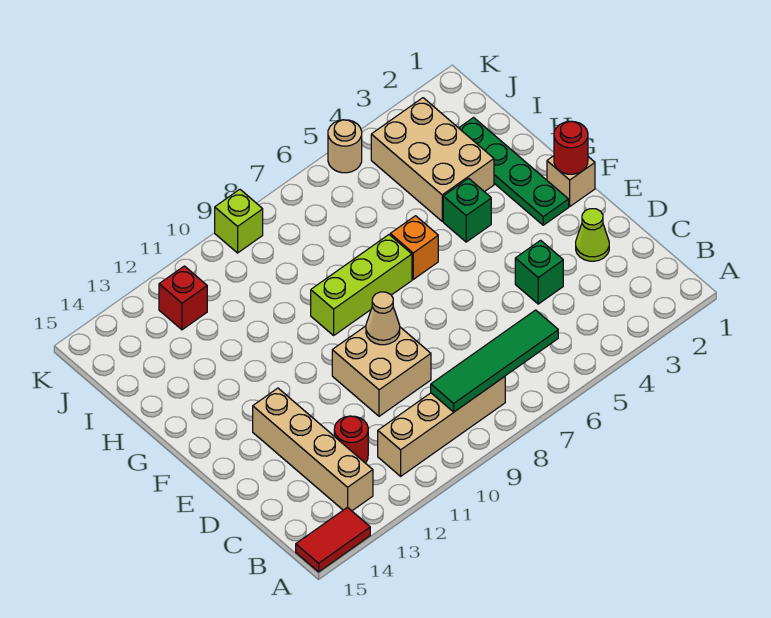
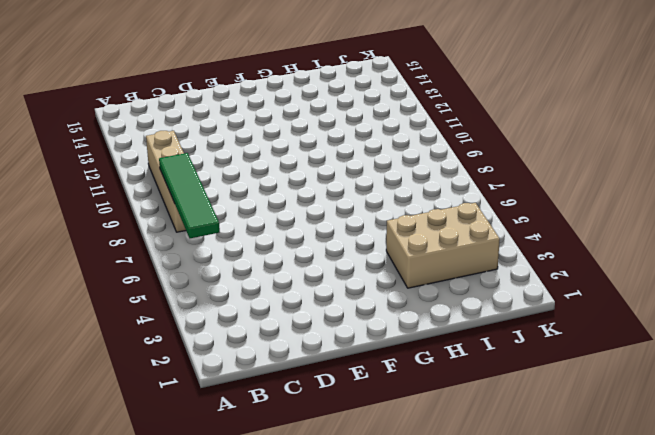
none -> red 1x2 tile [296,507,370,572]
none -> tan 1x4 brick [253,388,373,511]
none -> red 1x1 round brick [334,416,368,463]

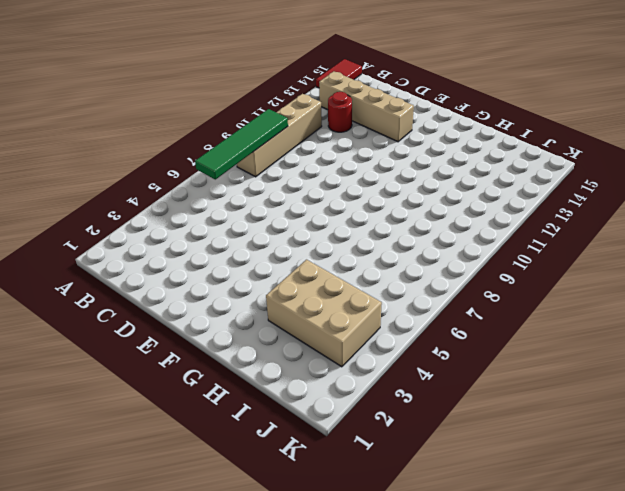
none -> lime 1x1 cone [576,209,609,261]
none -> green 1x1 brick [515,240,563,304]
none -> tan 2x2 brick [332,326,431,416]

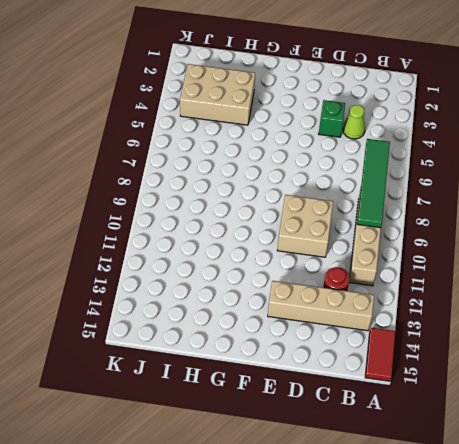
lime 1x1 cone [343,105,365,139] -> lime 1x1 cone moved to [576,209,609,261]
none -> tan 1x1 brick [547,156,595,206]
none -> green 1x4 plate [459,118,569,225]
none -> green 1x1 brick [443,178,491,242]

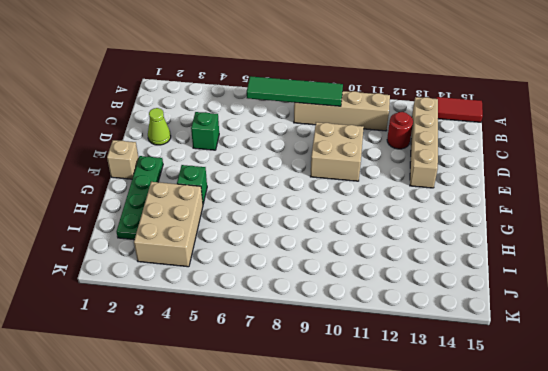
none -> orange 1x1 brick [390,216,438,279]
none -> lime 1x3 brick [311,235,412,335]
none -> red 1x1 brick [159,266,207,330]

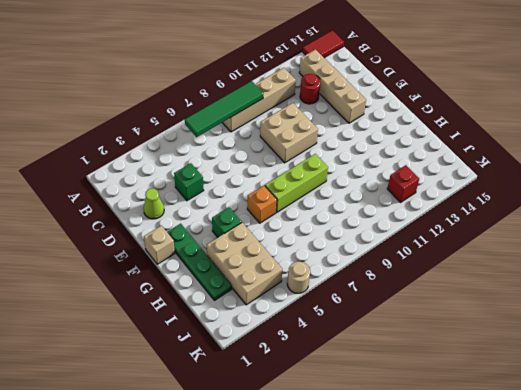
none -> lime 1x1 brick [215,189,263,253]
none -> tan 1x1 cone [366,292,400,345]
none -> red 1x1 round brick [554,121,588,174]

